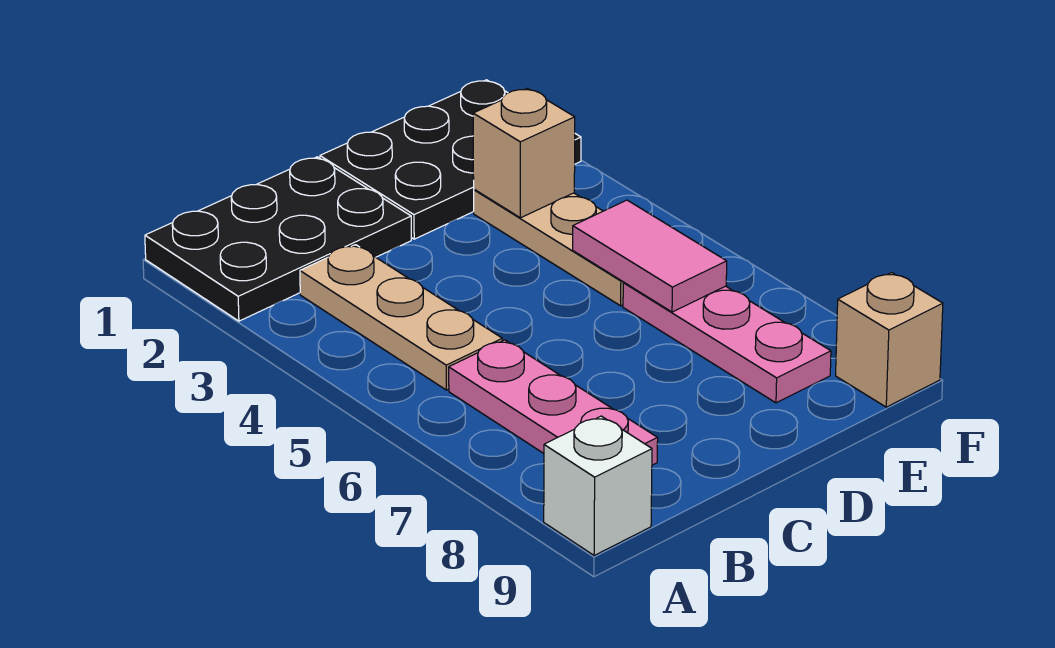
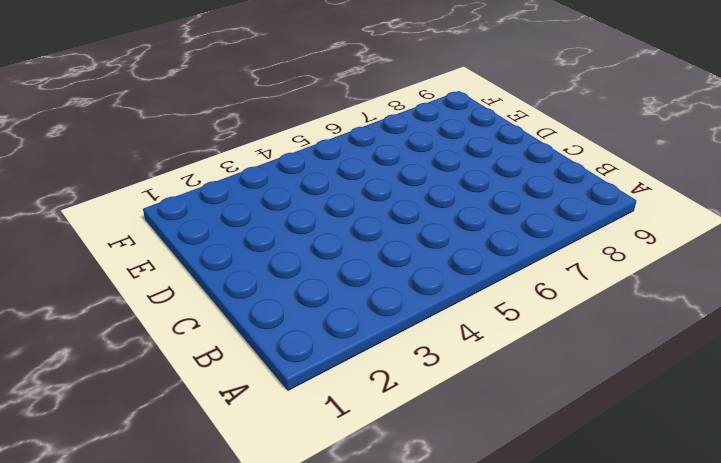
none -> black 2x3 plate [145,157,411,321]
none -> white 1x1 brick [544,416,652,556]

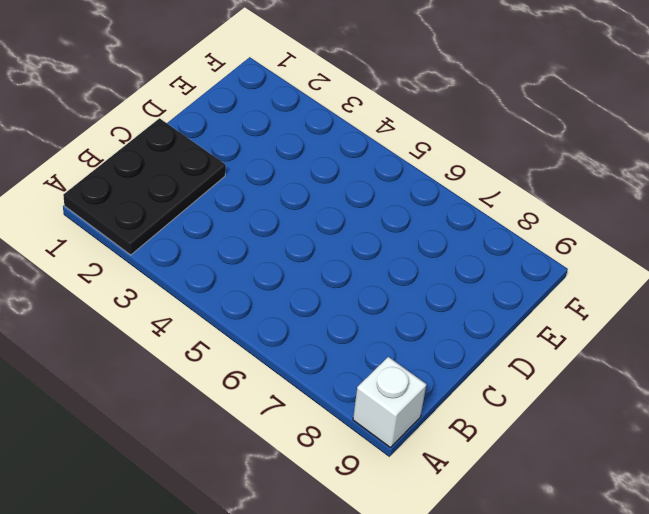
none -> tan 1x3 plate [300,245,502,390]
none -> pink 1x3 plate [449,340,658,465]

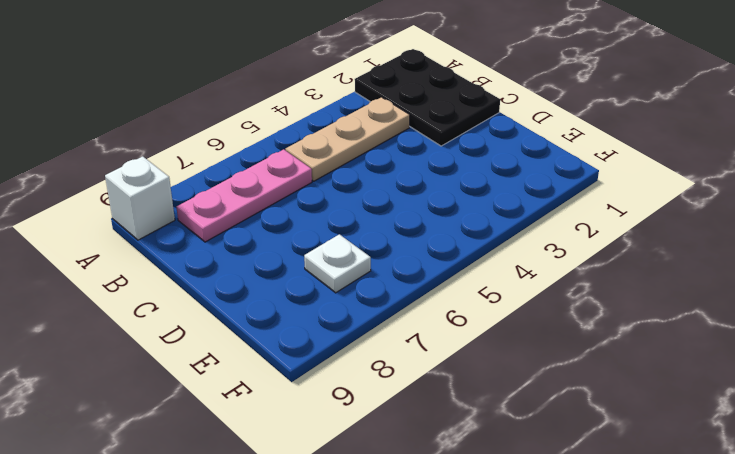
white 1x1 plate [304,234,371,293] -> pink 1x3 plate [623,283,831,403]
none -> black 2x3 plate [320,80,581,239]
none -> tan 1x3 plate [474,189,624,306]

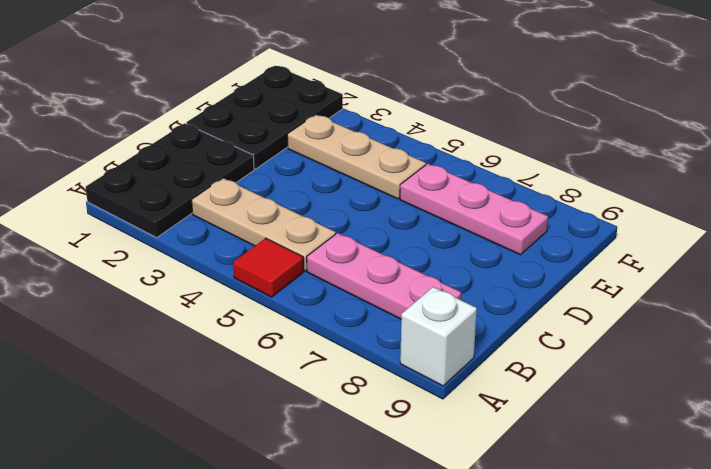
red 1x1 tile [233,238,304,297] -> none
none -> tan 1x1 brick [836,273,943,407]
none -> tan 1x1 brick [473,88,575,218]

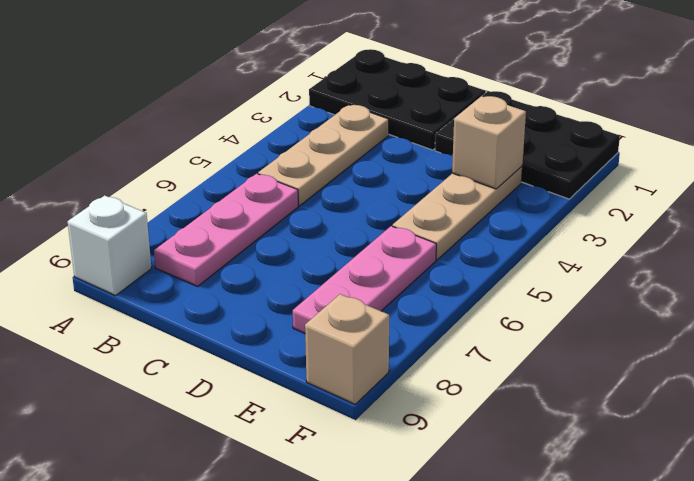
none -> pink 1x2 tile [573,200,727,312]

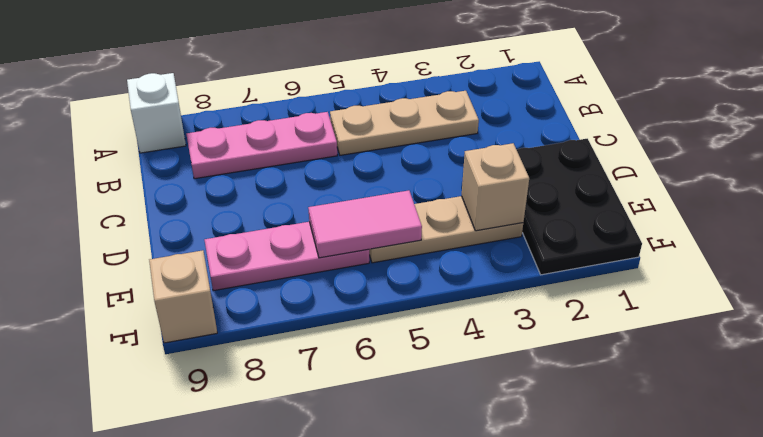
none -> black 2x3 plate [145,157,411,321]

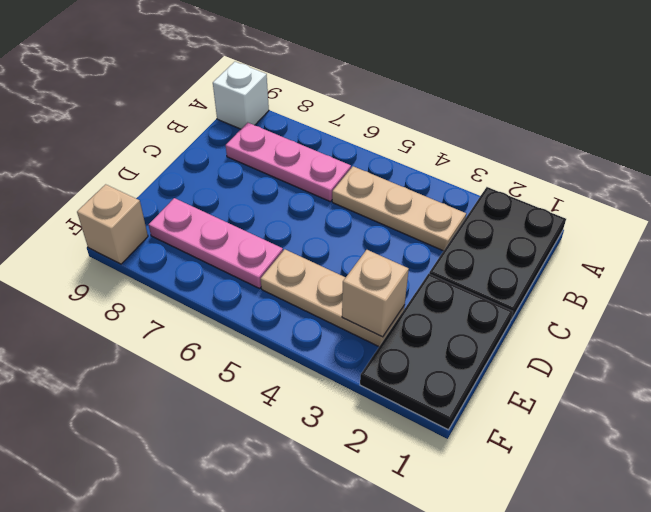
none -> pink 1x2 tile [573,200,727,312]

